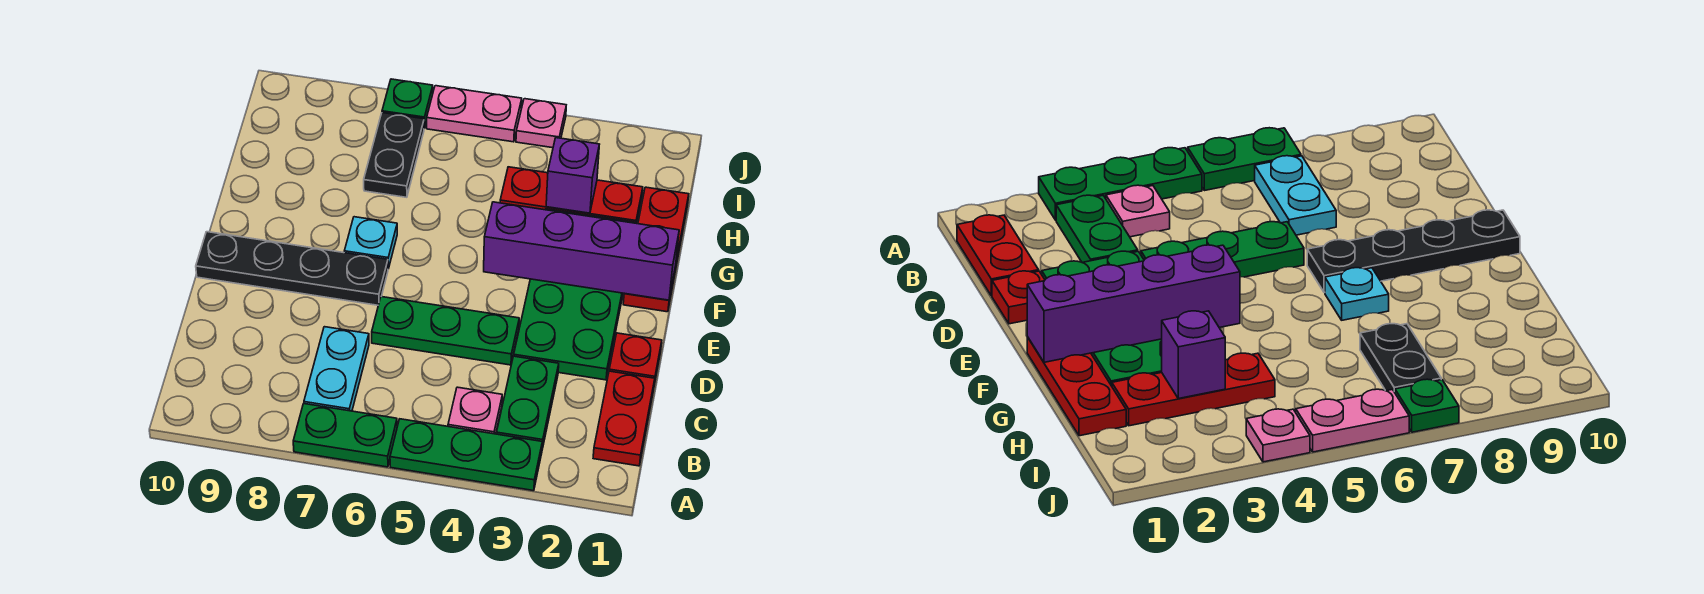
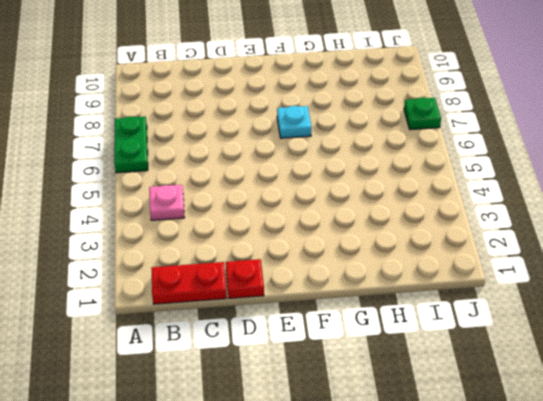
none -> green 1x3 plate [390,419,542,491]
none -> green 1x2 plate [497,356,559,449]
none -> cyan 1x2 plate [304,327,369,411]

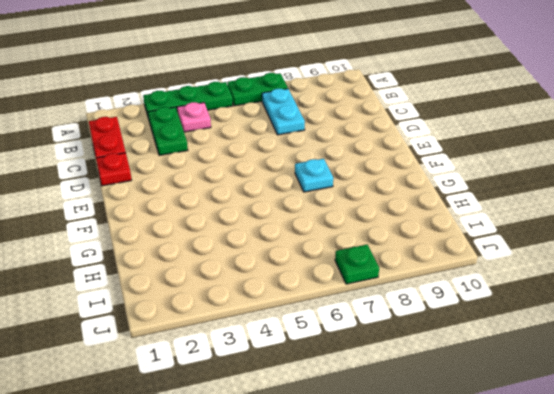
none -> green 2x4 plate [514,209,636,380]
none -> green 1x3 plate [372,297,519,365]
none -> black 1x4 plate [196,232,388,305]

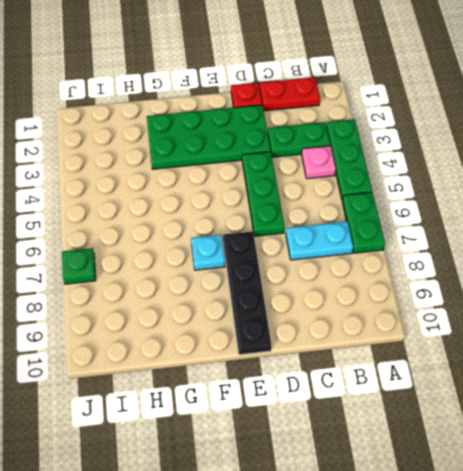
none -> red 1x3 plate [623,187,689,312]
none -> red 1x3 plate [500,167,643,224]
none -> black 1x2 plate [364,113,424,197]

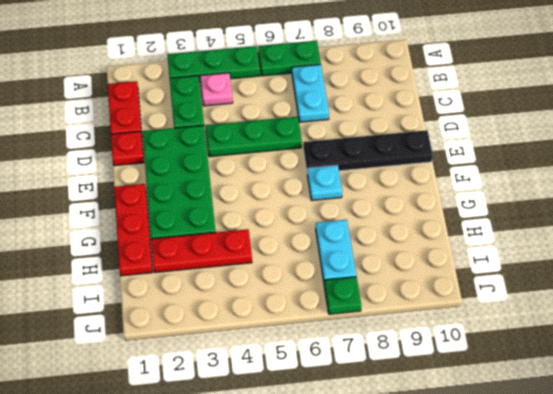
cyan 1x2 plate [316,220,356,283] -> black 1x2 plate [364,113,424,197]
none -> pink 1x1 plate [516,99,566,148]
none -> pink 1x2 plate [427,86,522,142]
none -> purple 1x4 brick [484,202,679,300]

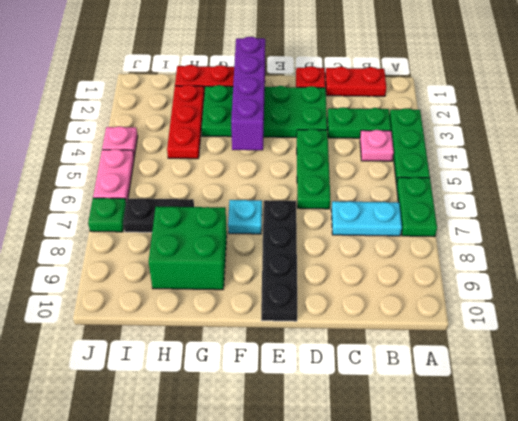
green 2x2 brick [149,207,227,290] -> none
none -> purple 1x1 brick [546,138,599,213]

